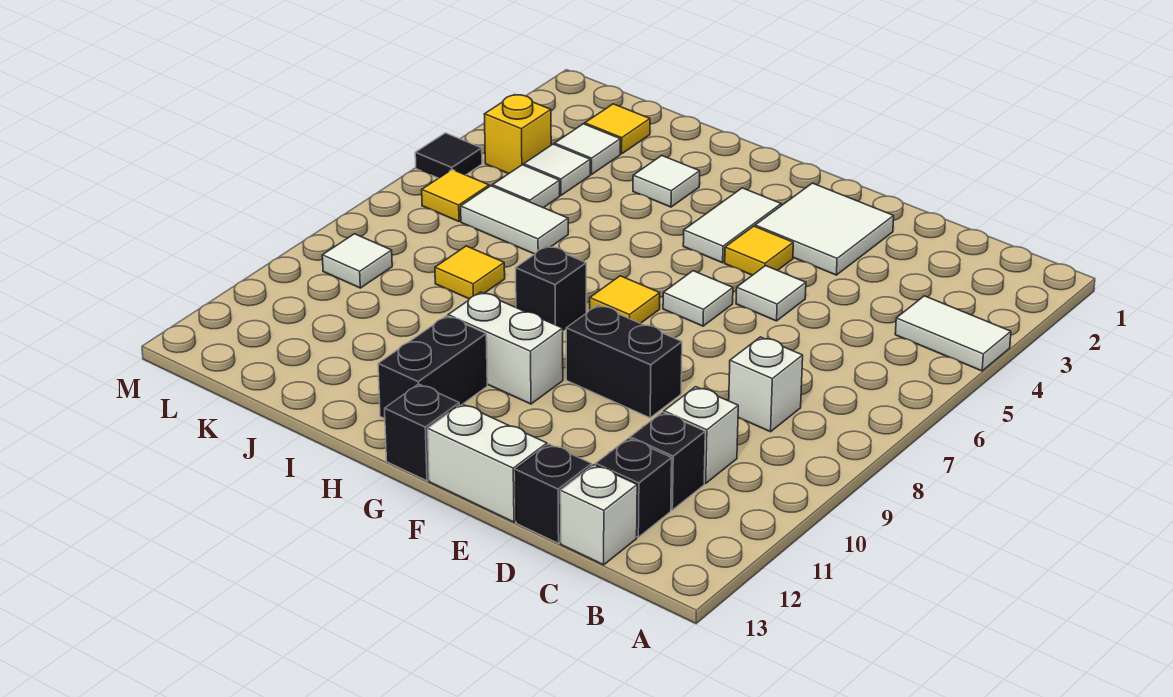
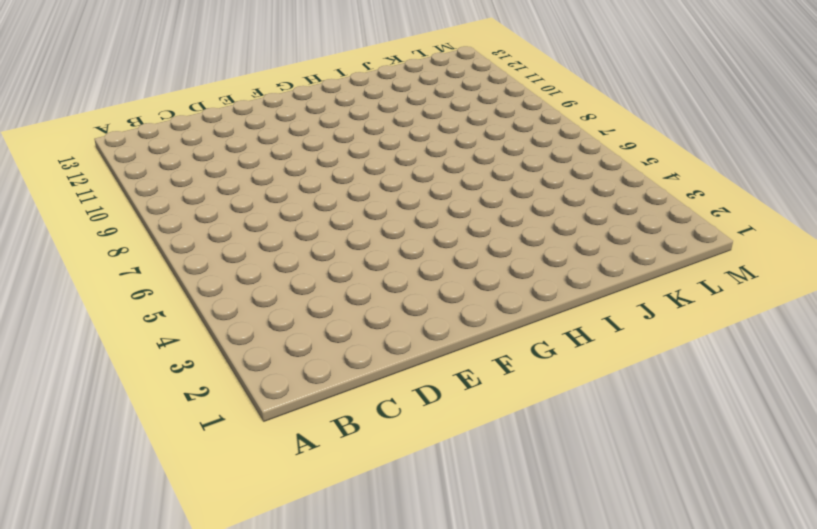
none -> white 1x2 tile [895,296,1011,371]
none -> white 1x1 brick [729,337,803,432]
none -> white 1x1 brick [664,387,738,483]
none -> black 1x1 brick [630,412,705,510]

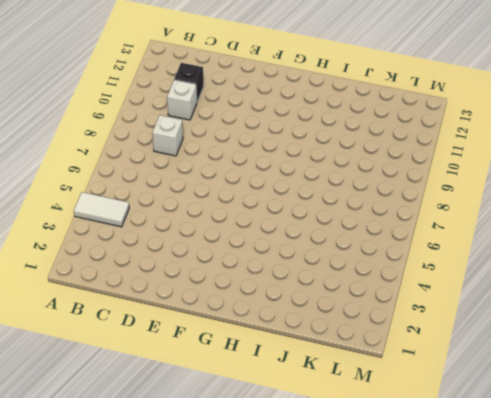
none -> black 1x1 brick [596,438,672,537]
none -> white 1x1 brick [560,465,637,565]
none -> black 1x1 brick [515,444,592,543]
none -> white 2x2 tile [755,183,894,275]

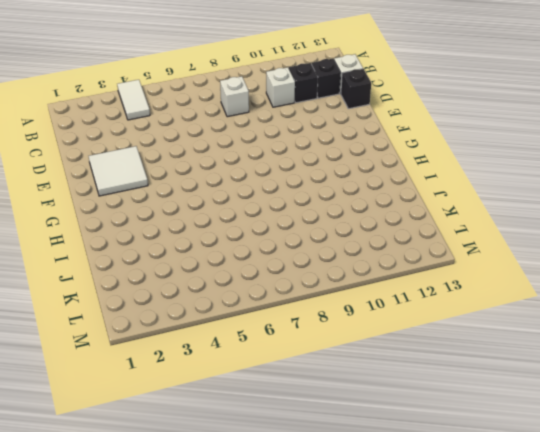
none -> white 1x1 tile [736,266,806,321]
none -> black 1x2 brick [566,305,682,418]
none -> white 1x2 brick [428,404,547,522]
none -> yellow 1x1 tile [725,226,793,275]

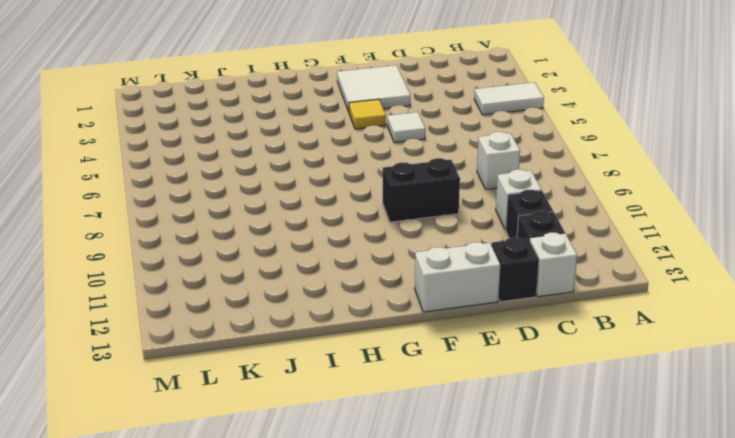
none -> white 1x1 tile [663,271,733,326]
none -> white 1x2 tile [683,188,781,263]
none -> yellow 1x1 tile [590,276,660,324]
none -> white 1x2 brick [448,292,563,404]

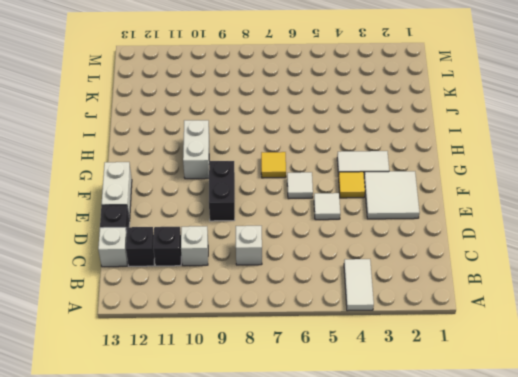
none -> black 1x1 brick [385,384,459,481]
none -> black 1x1 brick [516,246,586,331]
none -> black 1x2 brick [378,316,487,418]
none -> white 1x1 tile [633,156,700,207]

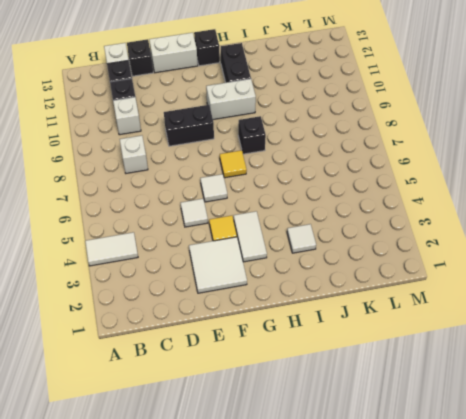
none -> white 1x2 tile [461,186,568,254]
none -> yellow 1x1 tile [435,246,505,299]
none -> yellow 1x1 tile [585,104,650,154]
none -> white 1x1 tile [555,124,620,174]

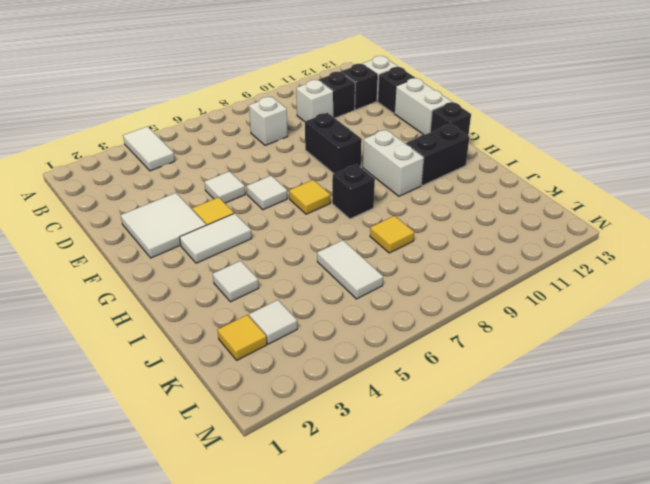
none -> white 1x1 tile [524,144,590,195]
none -> white 1x1 tile [492,165,560,208]
none -> yellow 1x1 brick [484,95,551,174]
none -> yellow 1x1 tile [422,170,489,222]

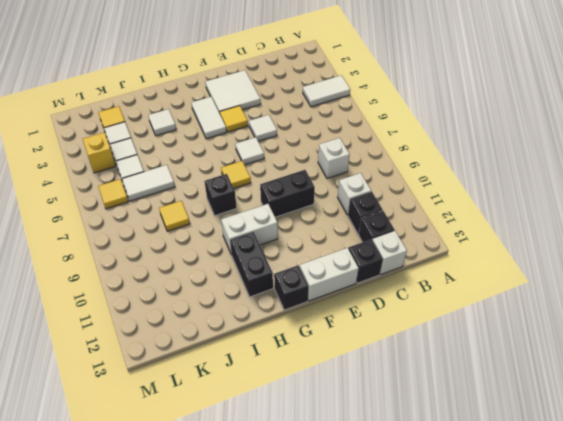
none -> white 1x1 tile [322,234,392,288]
none -> black 1x1 tile [415,133,482,178]

